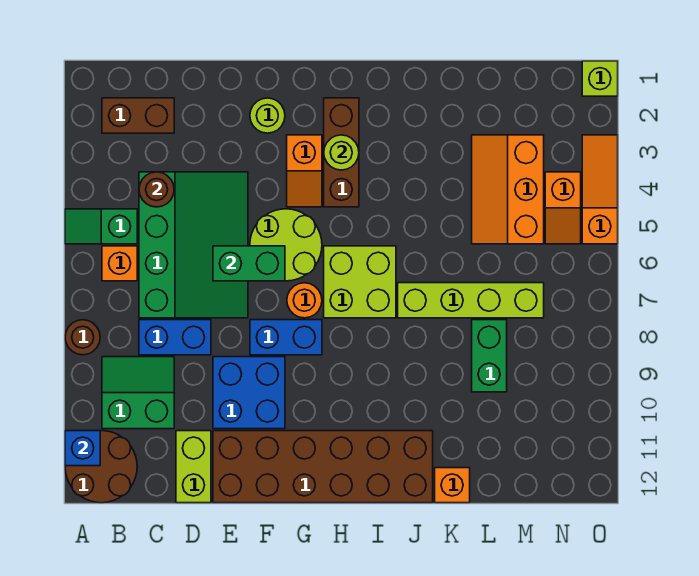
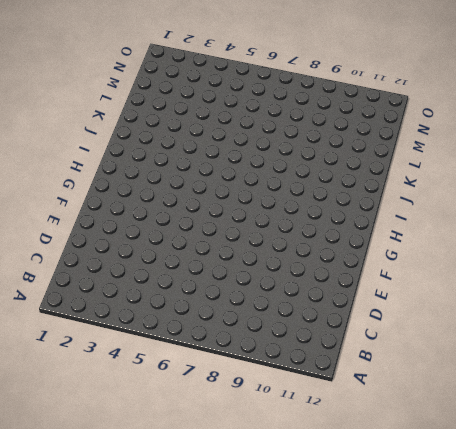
none -> green 1x2 slope [65,209,137,244]
none -> brown 1x1 round brick [65,320,100,355]
none -> brown 2x2 round brick [65,431,137,503]

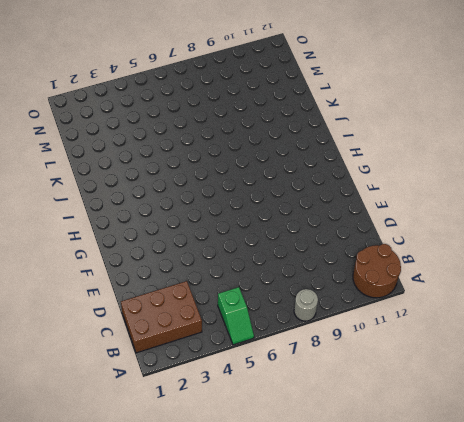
grey 1x1 round brick [294,289,318,321] -> brown 1x1 round brick [65,320,100,355]
brown 2x3 brick [121,281,202,353] -> brown 1x2 brick [102,98,174,133]
none -> orange 1x1 brick [102,246,137,281]
none -> green 2x2 slope [102,357,174,429]
none -> green 3x4 slope [139,172,248,318]

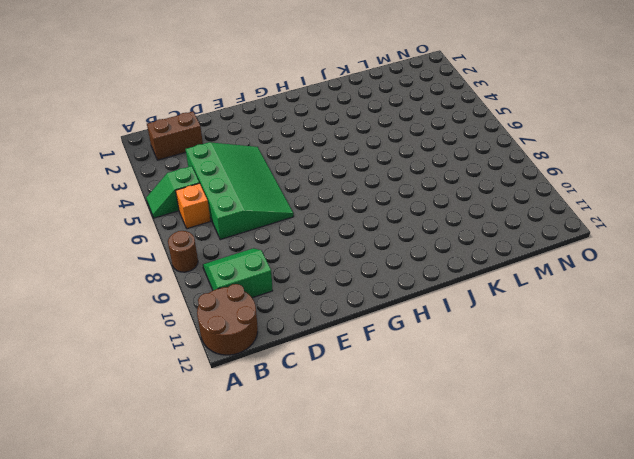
none -> blue 1x2 brick [139,320,211,355]
none -> lime 1x2 brick [176,431,211,503]
none -> blue 2x2 brick [213,357,285,429]

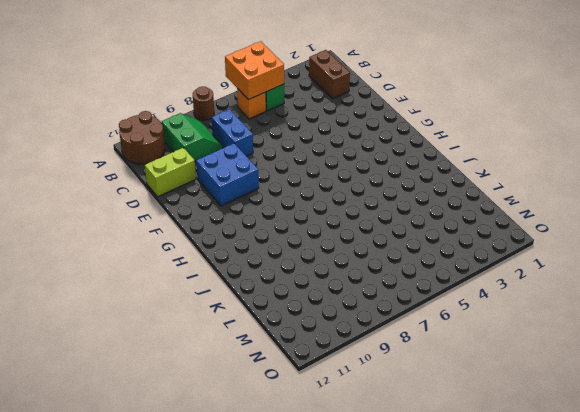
orange 2x2 brick [225,41,284,100] -> none
none -> green 3x4 slope [139,172,248,318]
none -> brown 2x6 brick [213,431,433,503]
none -> lime 1x1 round brick [250,98,285,133]

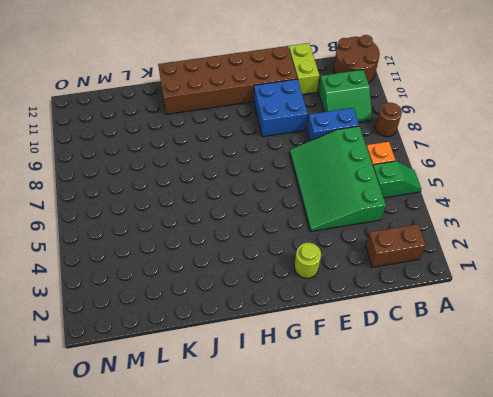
none -> lime 2x2 round brick [250,209,322,281]
none -> blue 1x2 brick [250,320,322,355]
none -> orange 1x2 slope [287,135,322,207]

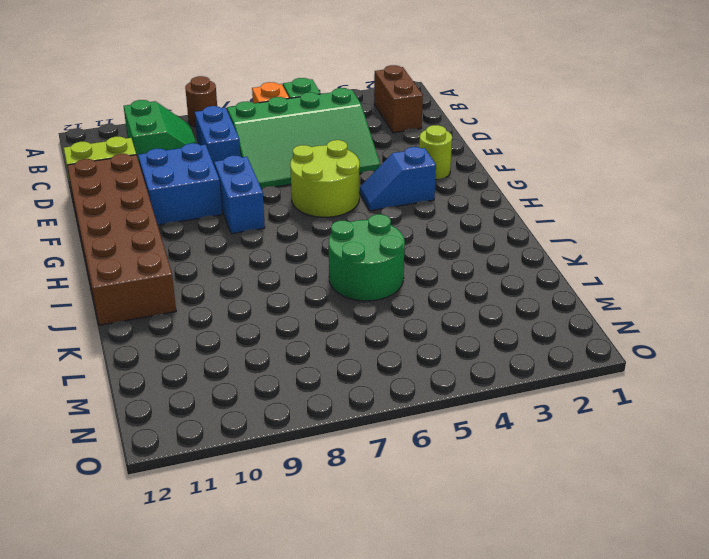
blue 1x2 slope [360,147,436,211] -> orange 1x2 slope [287,135,322,207]
green 2x2 round brick [329,214,405,301] -> none
none -> brown 2x2 round brick [65,431,137,503]
none -> orange 1x1 round brick [287,283,322,318]
none -> brown 1x3 brick [324,98,359,207]

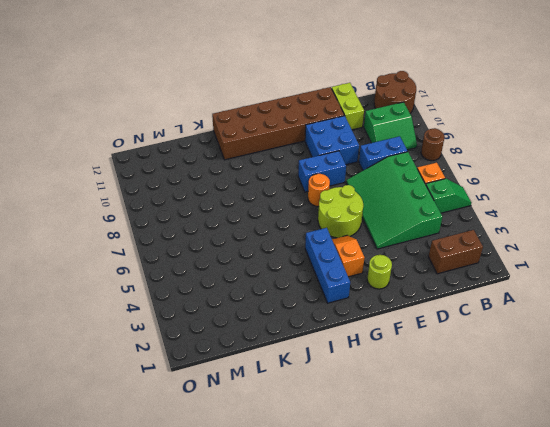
blue 1x3 brick [305,228,350,303] -> brown 1x3 brick [324,98,359,207]
none -> lime 2x2 brick [324,246,396,318]
none -> lime 1x4 brick [398,283,544,318]
none -> orange 1x1 brick [435,468,470,503]

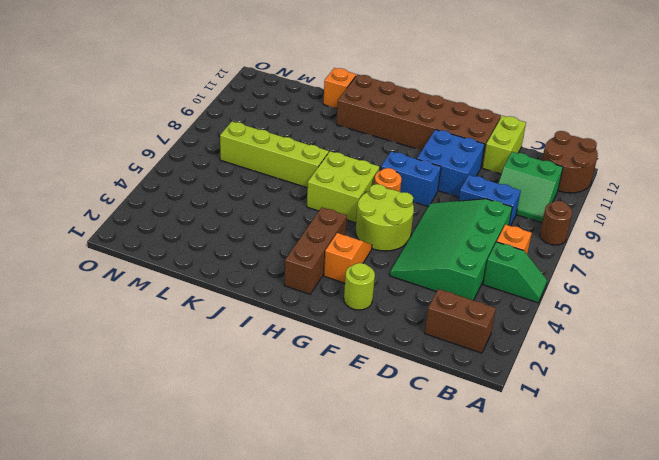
none -> orange 2x3 slope [472,135,544,244]
none -> green 1x2 brick [472,320,507,392]
none -> orange 1x2 slope [545,172,581,244]

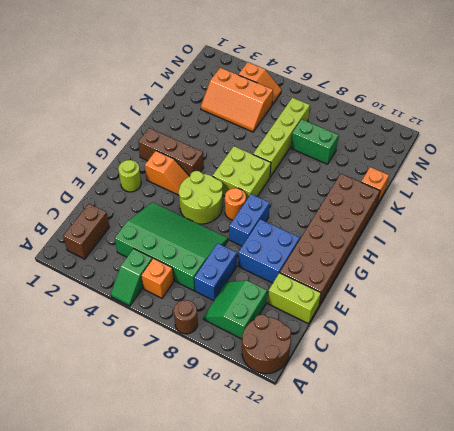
none -> lime 1x1 brick [582,61,618,96]
none -> orange 1x3 slope [582,135,618,244]
none -> blue 1x1 brick [65,431,100,466]

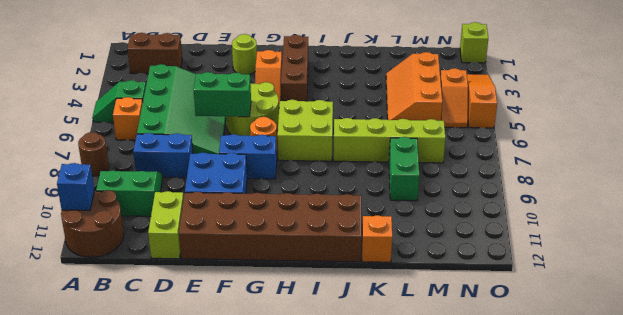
none -> brown 1x1 round brick [139,172,174,207]
none -> lime 1x1 round brick [324,135,359,170]

